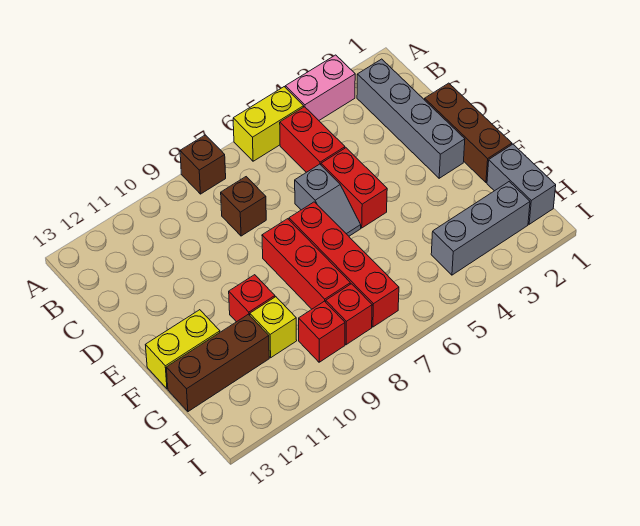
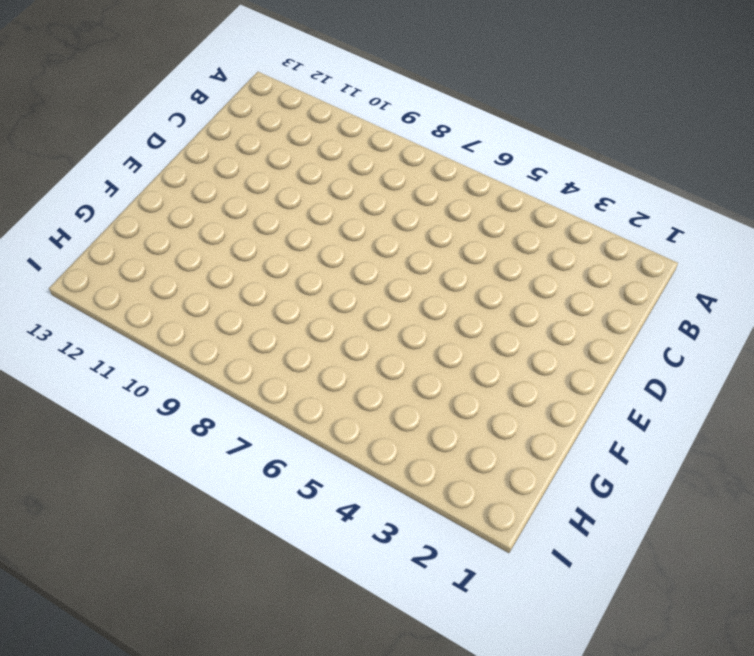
none -> pink 1x2 brick [285,55,355,120]
none -> yellow 1x2 brick [233,87,304,161]
none -> brown 1x1 brick [180,135,226,194]

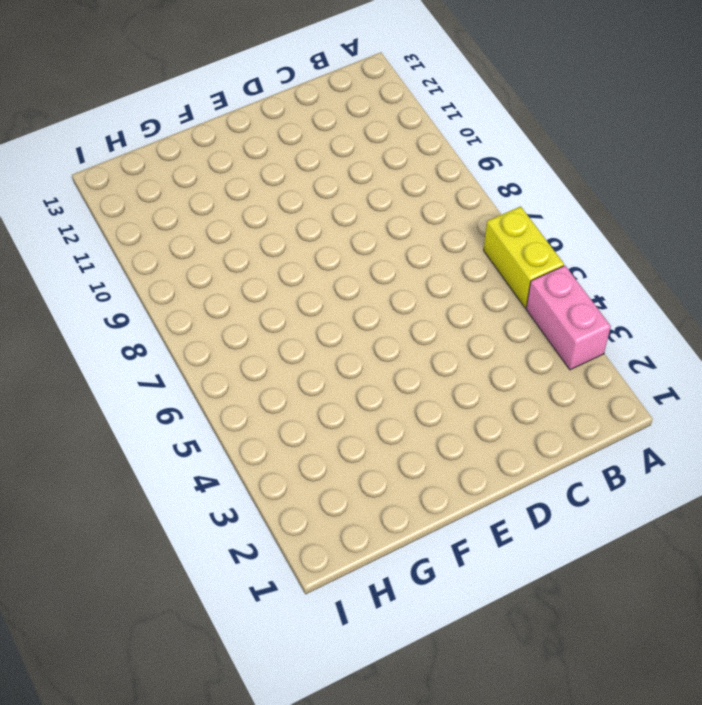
none -> brown 1x1 brick [180,135,226,194]
none -> grey 1x4 brick [357,59,465,178]
none -> red 1x2 brick [280,107,345,172]

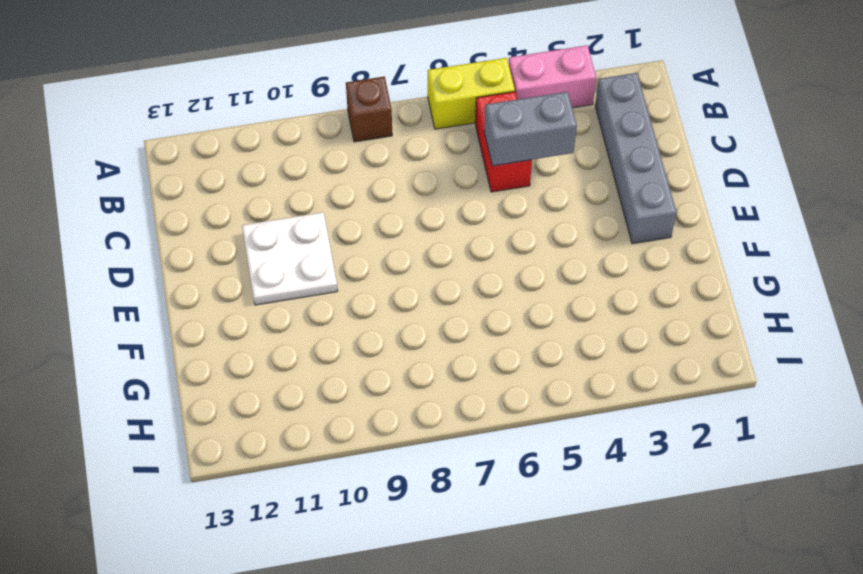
grey 1x2 brick [484,92,577,166] -> grey 1x2 brick turned to [487,144,556,224]
white 2x2 plate [242,212,338,305] -> none
none -> brown 1x1 brick [221,177,266,236]
none -> brown 1x3 brick [425,83,512,182]
none -> red 1x2 brick [321,148,387,228]

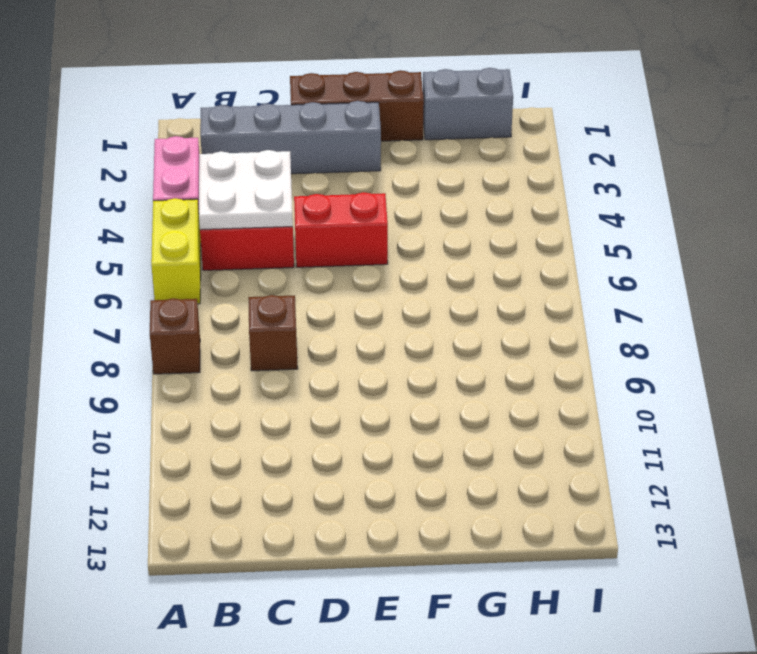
white 2x2 plate [199,150,293,230] -> none
none -> grey 1x2 slope [295,164,361,236]
none -> red 1x4 brick [289,202,399,327]
none -> red 1x3 brick [262,219,350,309]

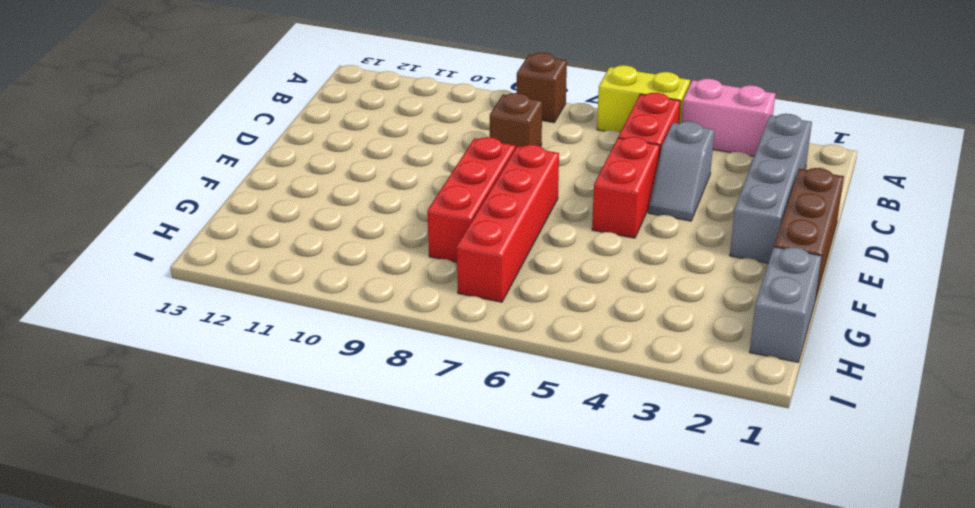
grey 1x2 slope [649,121,714,221] -> grey 1x2 slope moved to [295,164,361,236]
none -> red 1x1 brick [229,275,275,322]
none -> yellow 1x2 brick [146,310,220,389]
none -> yellow 1x1 brick [250,297,297,358]

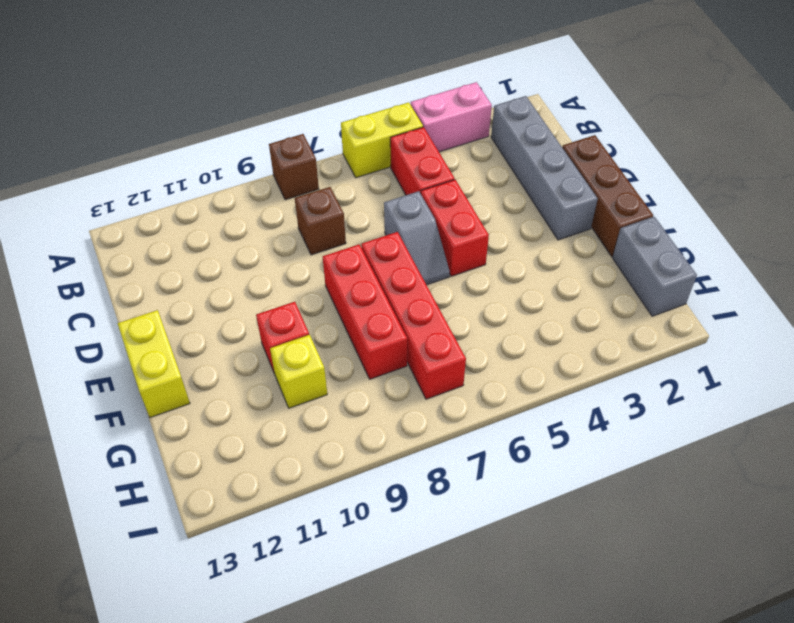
yellow 1x2 brick [118,310,190,417] -> yellow 1x2 brick turned to [146,310,220,389]
none -> brown 1x3 brick [166,314,269,412]
none -> grey 1x3 brick [431,182,530,275]
none -> red 1x1 brick [326,284,372,345]

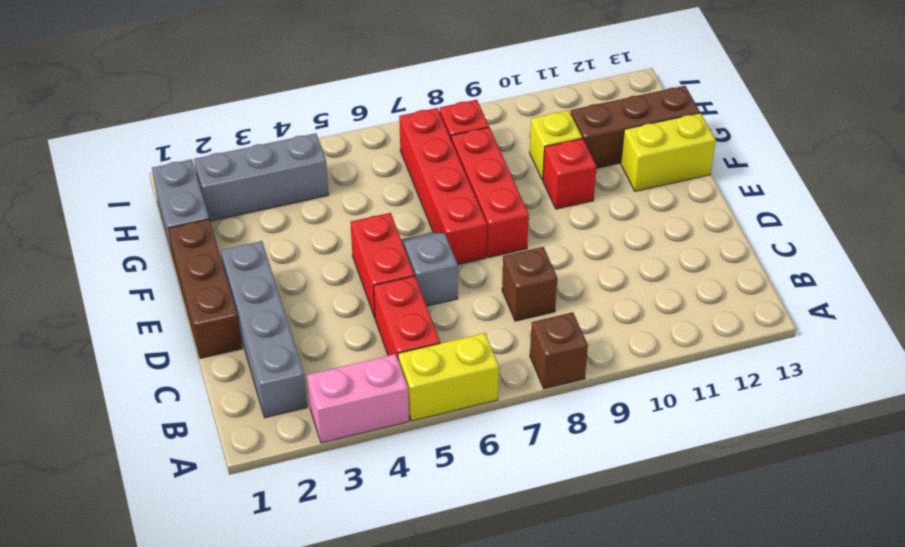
none -> red 1x1 brick [299,301,345,362]

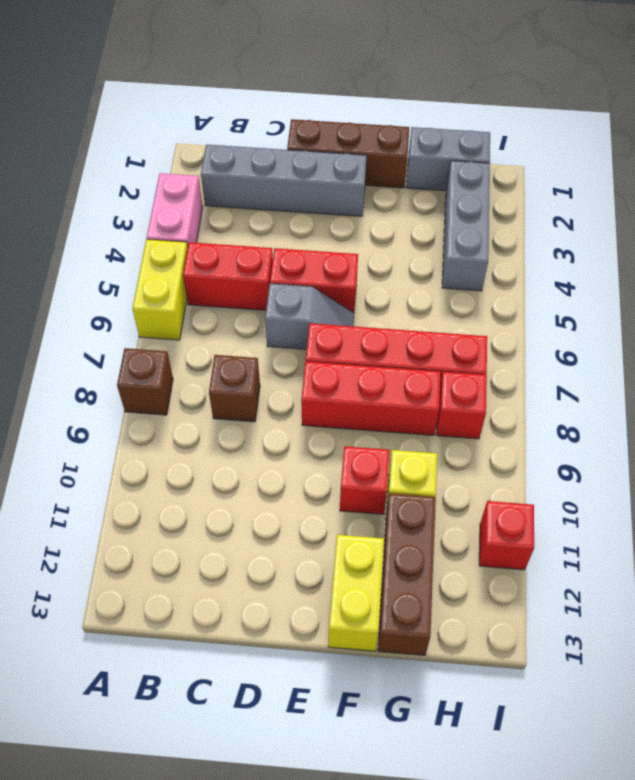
red 1x1 brick [479,501,534,570] -> red 1x1 brick moved to [299,301,345,362]

